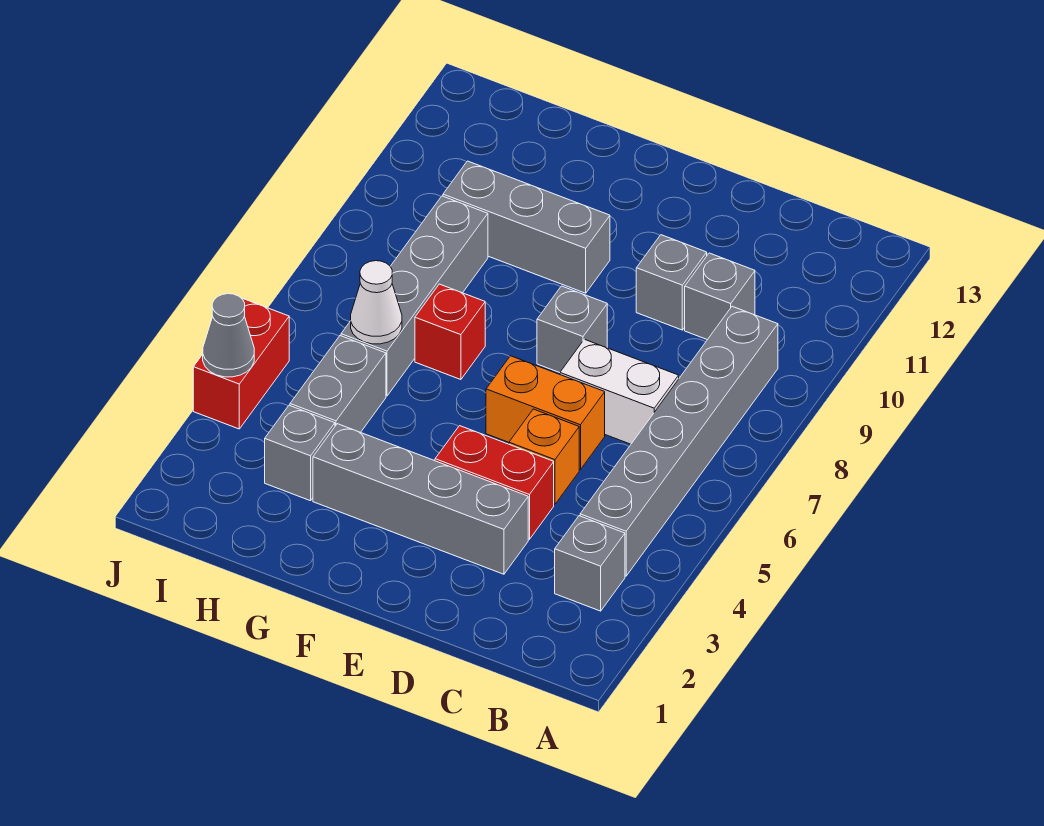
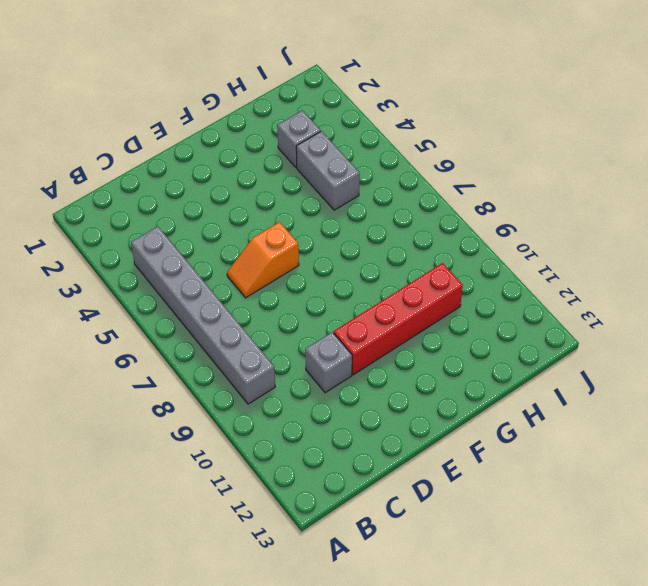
orange 1x2 slope [227,222,299,298] -> orange 1x2 brick [486,356,605,470]
red 1x4 brick [334,263,463,375] -> grey 1x3 brick [443,161,610,293]
none -> grey 1x1 brick [555,516,625,611]
none -> white 1x2 brick [560,339,679,444]
none -> grey 1x1 brick [685,253,755,340]

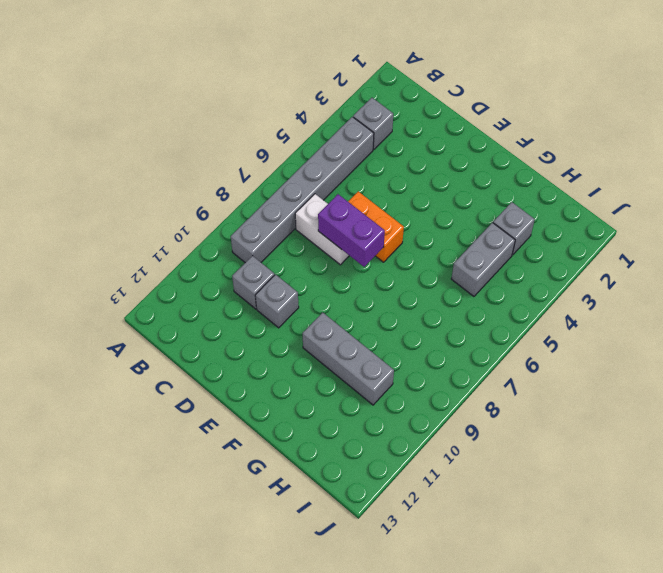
purple 1x2 brick [318,194,385,267] -> none
none -> grey 1x4 brick [313,424,528,574]
none -> red 1x2 brick [435,426,554,539]
none -> orange 1x1 brick [509,409,579,504]

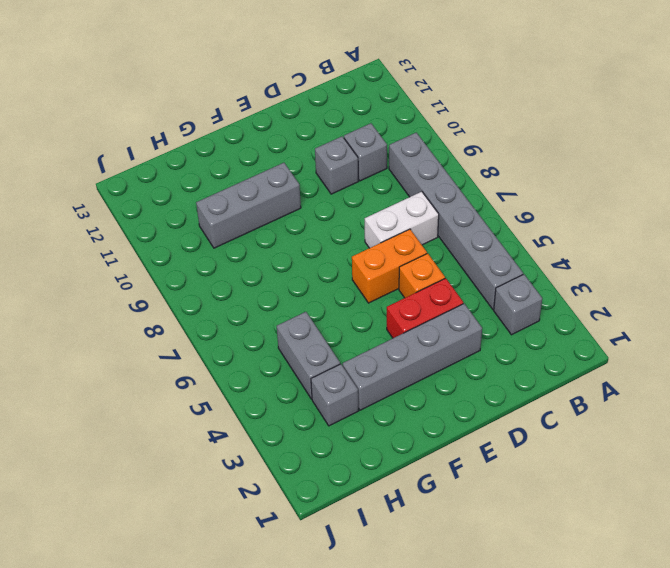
none -> grey 1x1 brick [537,286,607,373]
none -> red 1x1 brick [415,284,485,380]
none -> grey 1x4 brick [341,196,488,396]

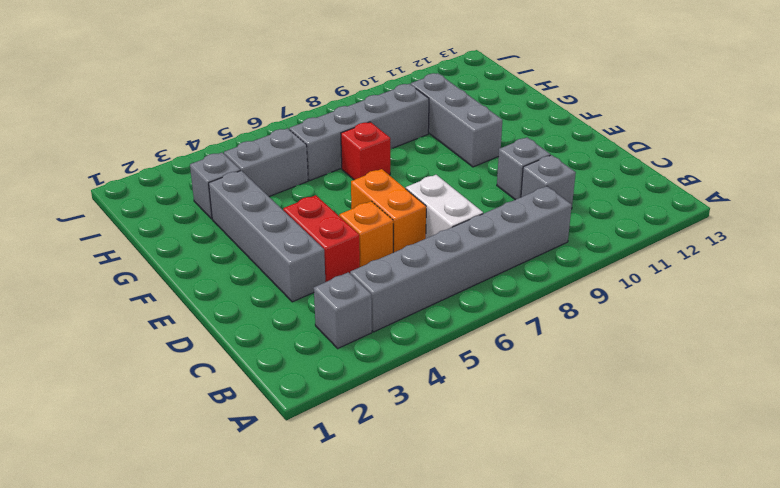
none -> grey 1x1 brick [537,286,607,373]
none -> red 1x2 brick [193,299,289,429]
none -> white 1x1 cone [351,261,402,344]

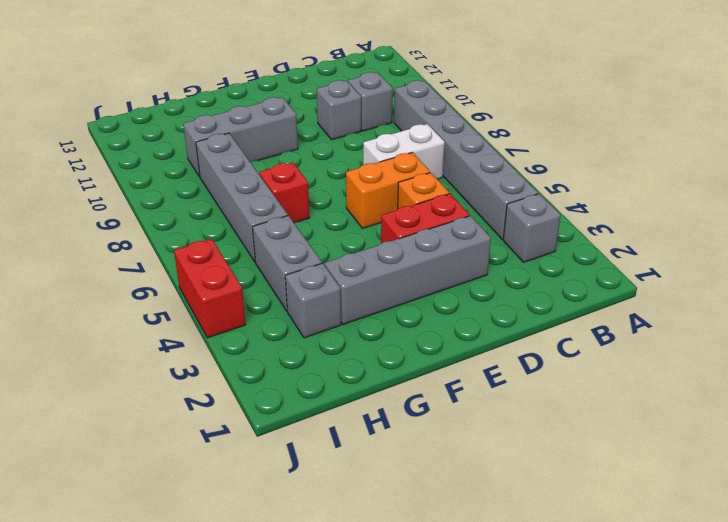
none -> grey 1x1 brick [537,286,607,373]
none -> white 1x1 cone [351,261,402,344]
none -> grey 1x1 cone [203,294,254,377]

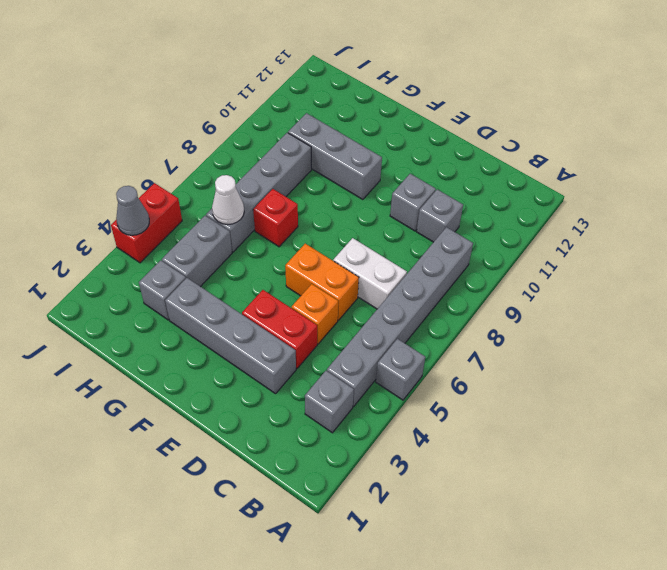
grey 1x1 brick [376,339,425,400] -> grey 1x1 brick moved to [537,286,607,373]

